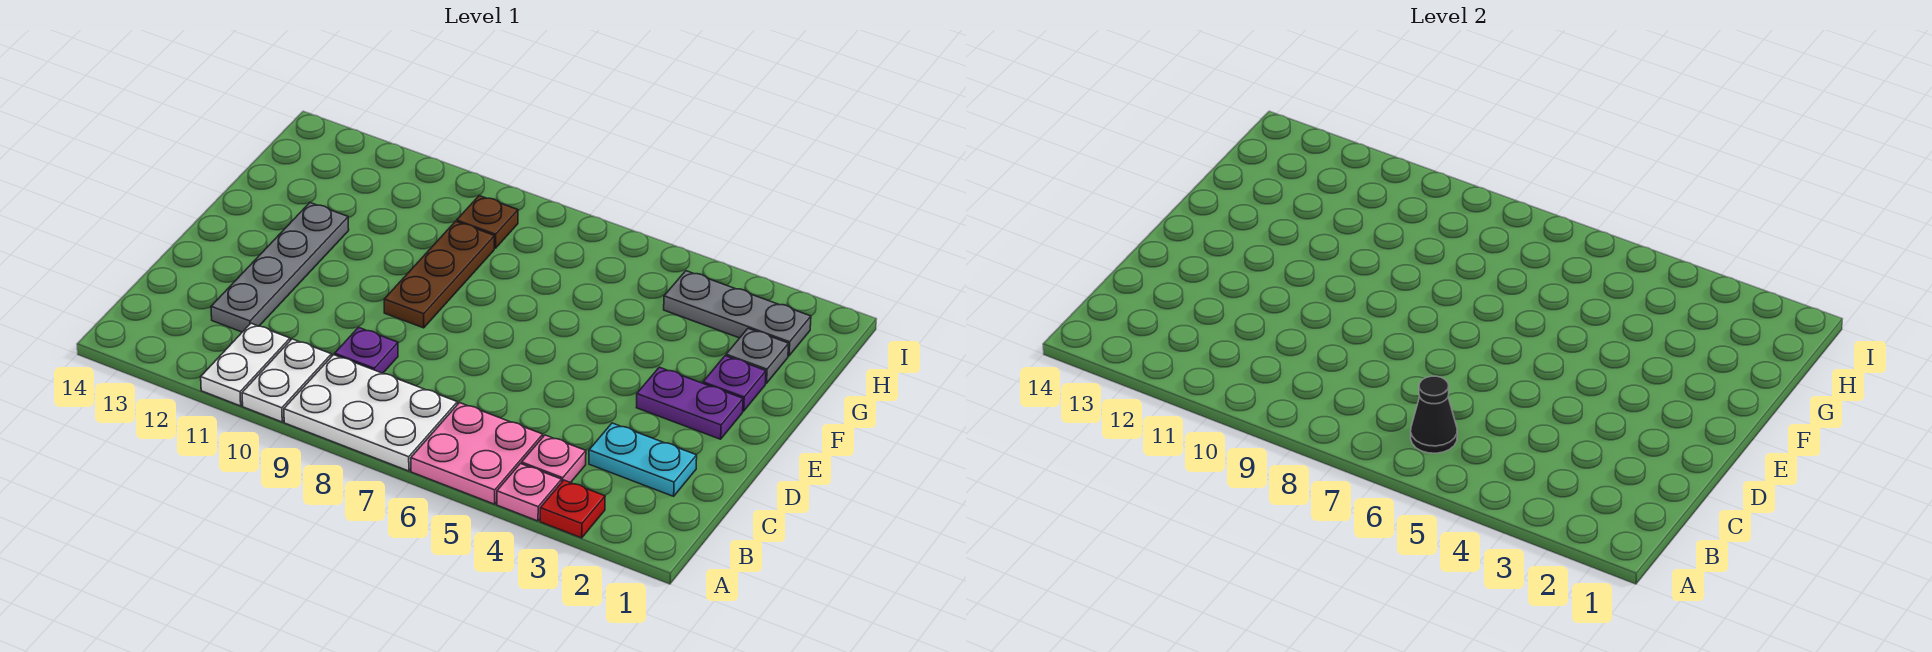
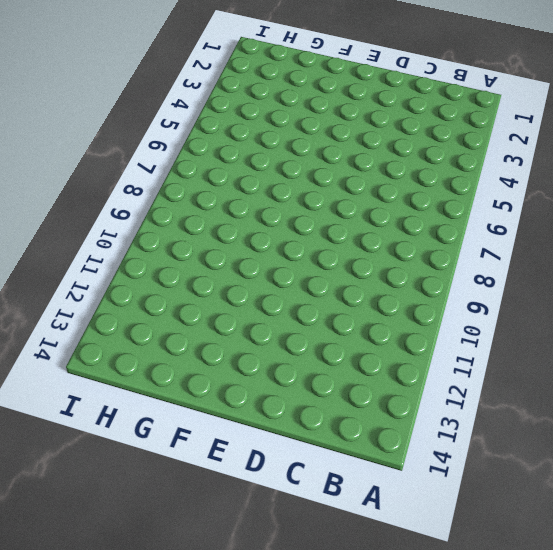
none -> red 1x1 plate [540,480,605,538]
none -> pink 1x1 plate [497,464,562,521]
none -> pink 2x2 plate [411,403,543,504]

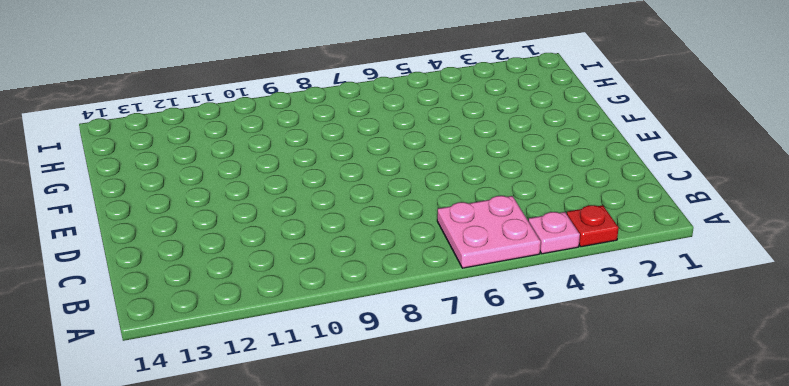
none -> white 2x3 plate [284,355,457,471]
none -> white 1x2 plate [242,339,332,422]
none -> white 1x2 plate [201,323,290,406]

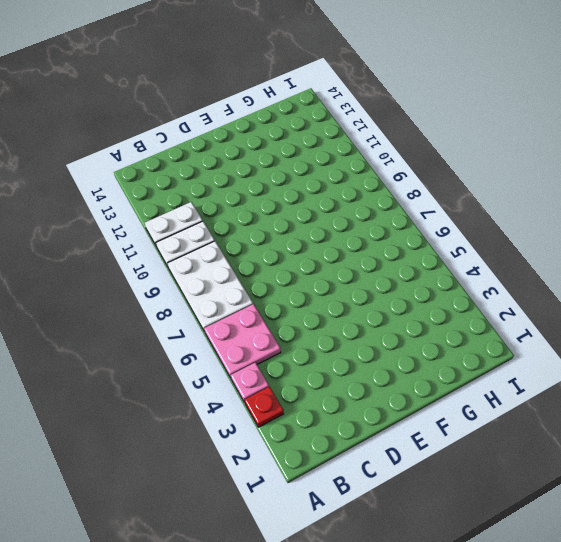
none -> pink 1x1 plate [522,435,586,483]
none -> cyan 1x2 plate [589,423,697,496]
none -> purple 1x1 plate [335,327,398,373]

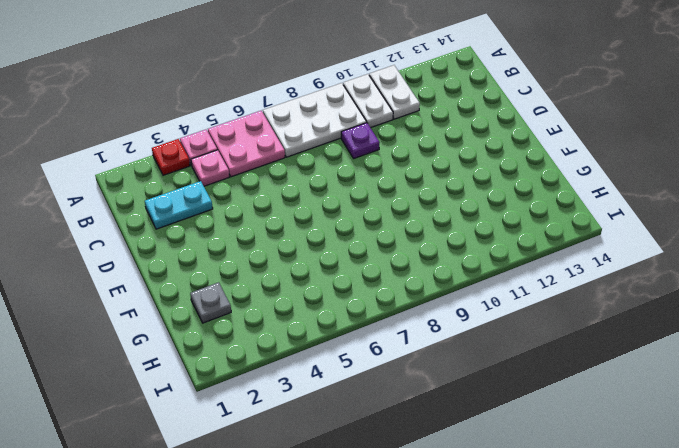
none -> grey 1x4 plate [211,203,349,332]
none -> purple 1x2 plate [636,367,743,439]
none -> brown 1x3 plate [384,221,494,328]

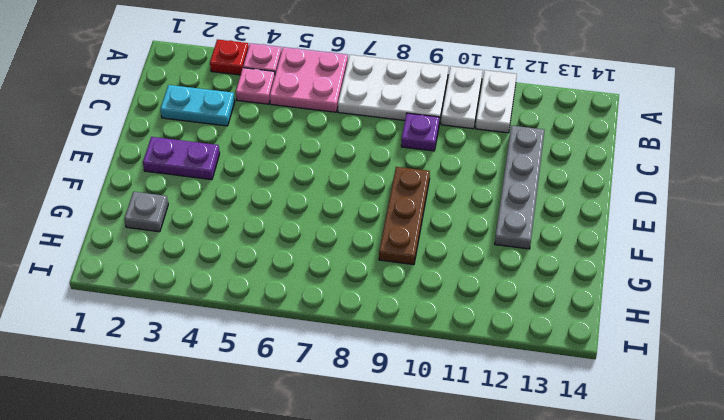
none -> purple 1x1 plate [703,356,766,411]
none -> grey 1x3 plate [664,271,811,356]
none -> brown 1x1 plate [457,196,518,248]

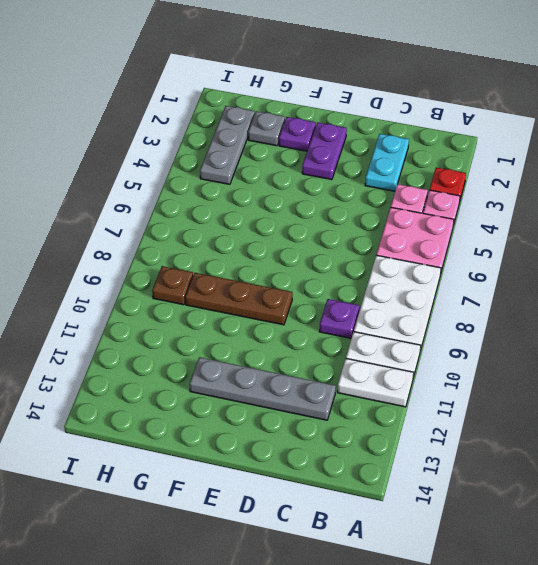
none -> black 1x1 cone [1411,376,1457,453]

